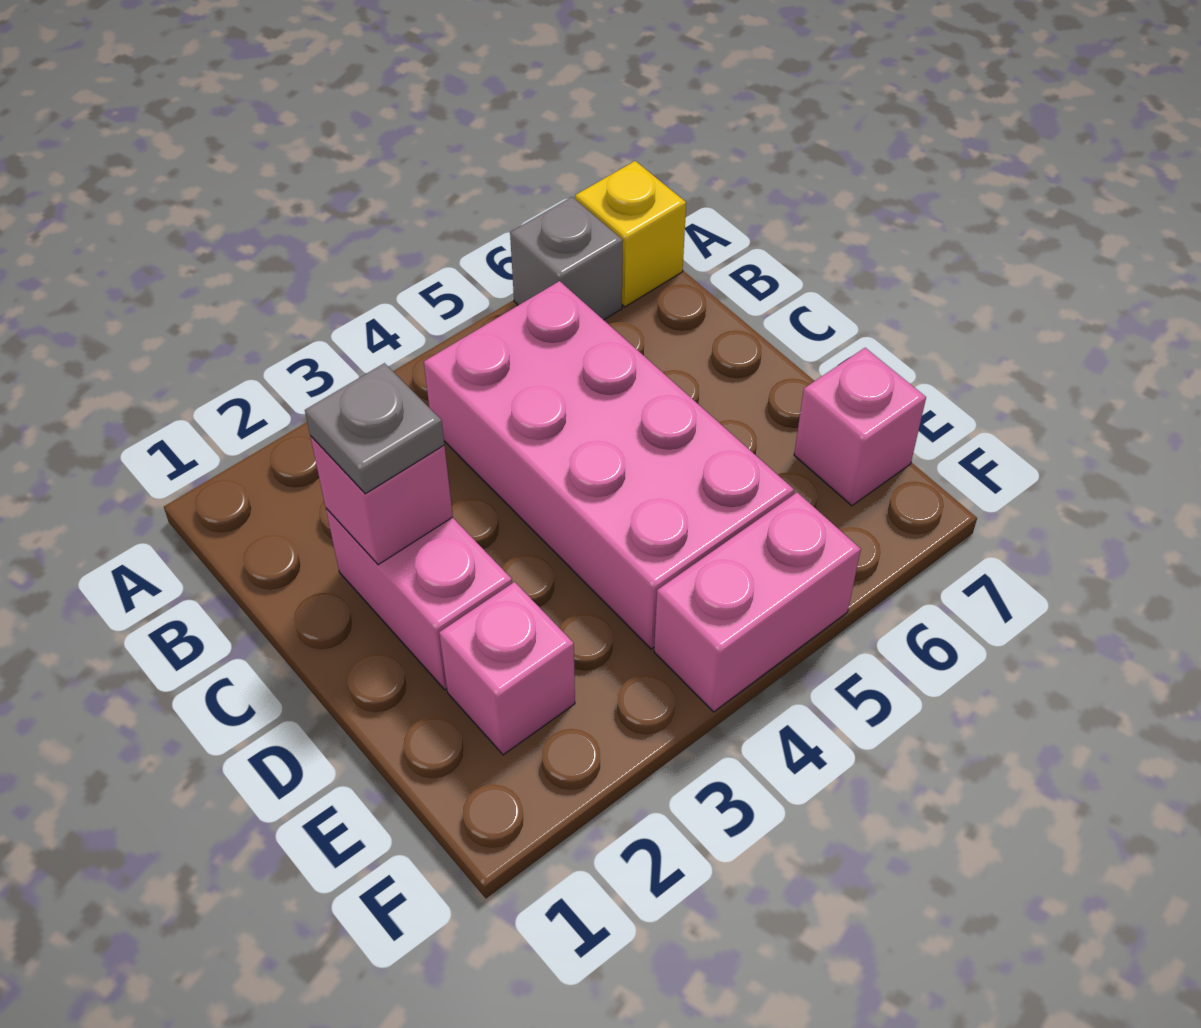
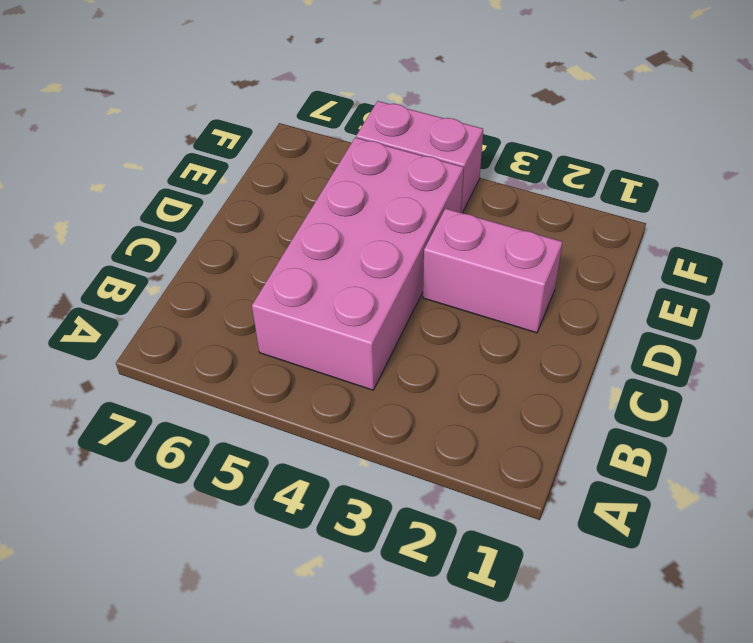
pink 1x2 brick [423,209,563,333] -> pink 1x2 brick turned to [326,508,512,690]
none -> grey 1x1 brick [510,197,623,320]
none -> yellow 1x1 brick [575,161,686,307]

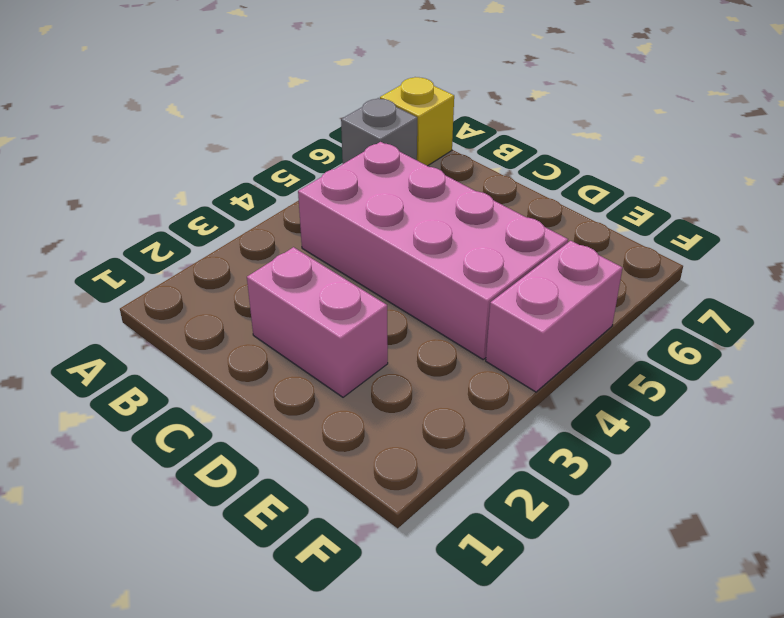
none -> pink 1x1 brick [439,582,575,755]
none -> pink 1x1 brick [794,348,926,506]

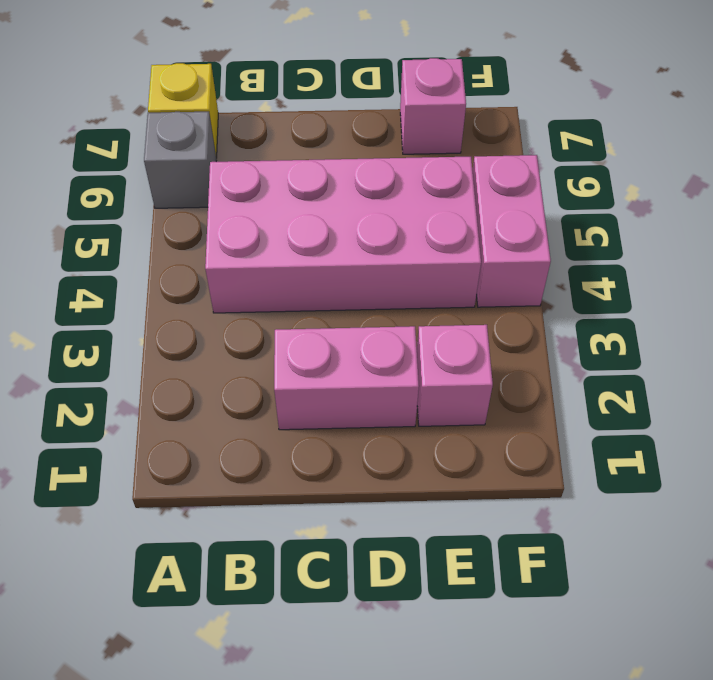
none -> pink 1x1 brick [310,436,453,565]
none -> grey 1x1 plate [305,363,444,494]

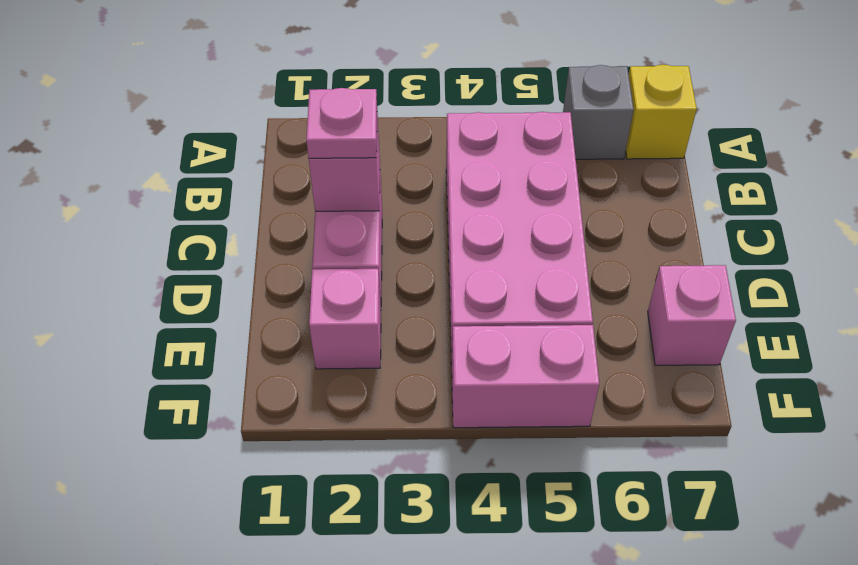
pink 1x1 plate [306,88,377,158] -> grey 1x1 plate [305,363,444,494]

